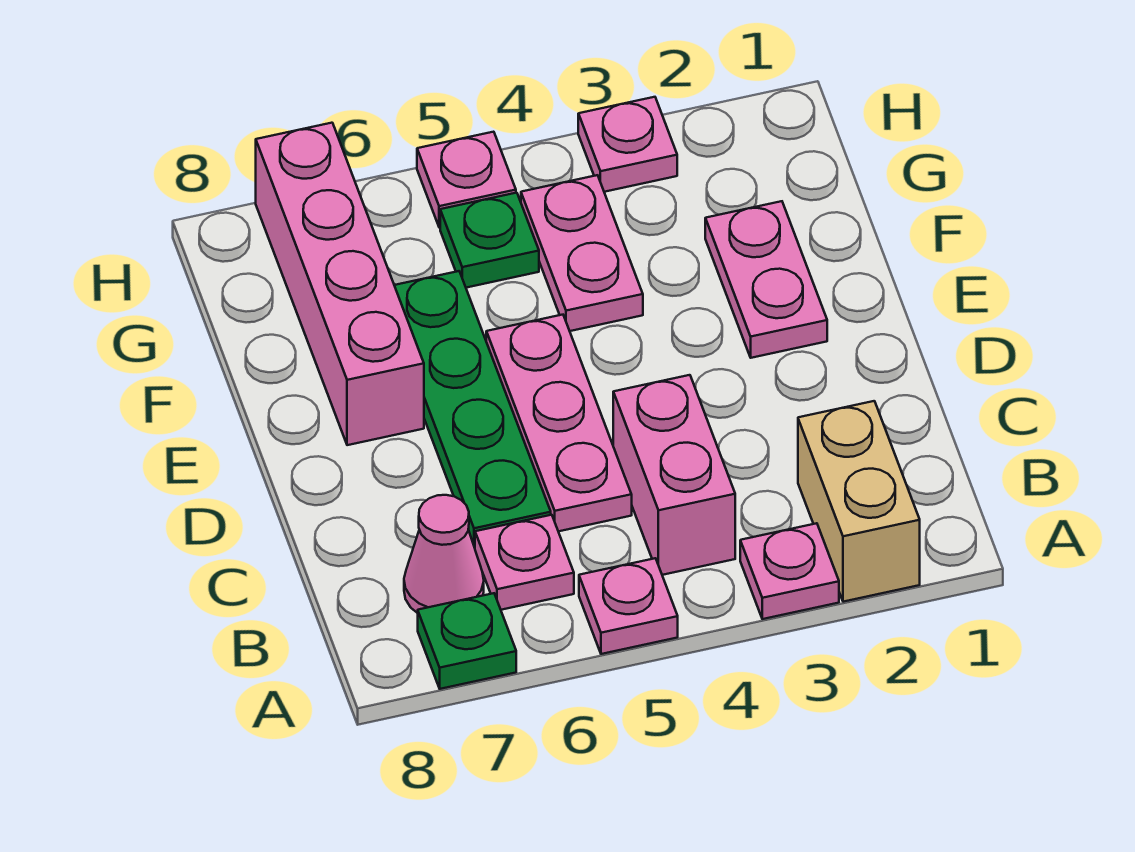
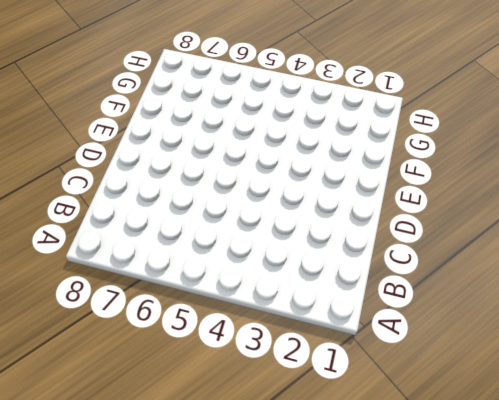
none -> tan 1x2 brick [798,401,920,602]
none -> pink 1x1 plate [740,523,839,619]
none -> pink 1x1 plate [579,558,678,654]

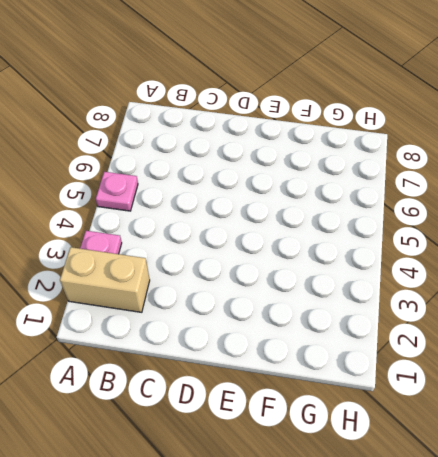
none -> green 1x1 plate [418,593,516,689]
none -> pink 1x2 brick [613,375,735,575]
none -> pink 1x1 plate [475,515,574,610]

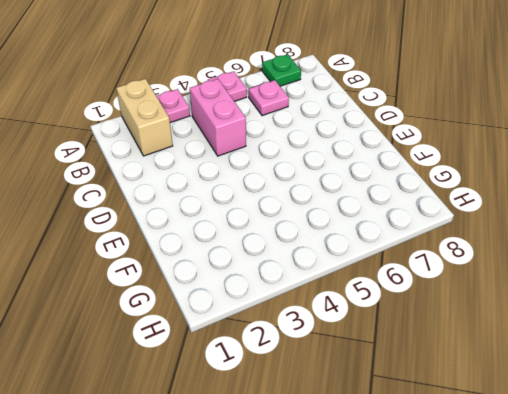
none -> pink 1x1 cone [404,495,484,613]
none -> pink 1x3 plate [486,315,632,531]
none -> green 1x4 plate [394,271,551,548]

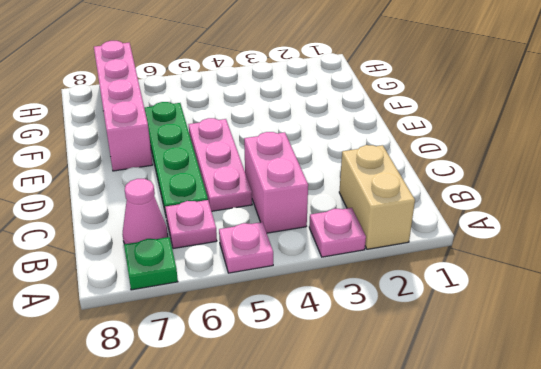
none -> pink 1x2 plate [705,201,827,358]
none -> pink 1x2 plate [521,175,643,331]
none -> green 1x1 plate [440,193,539,288]

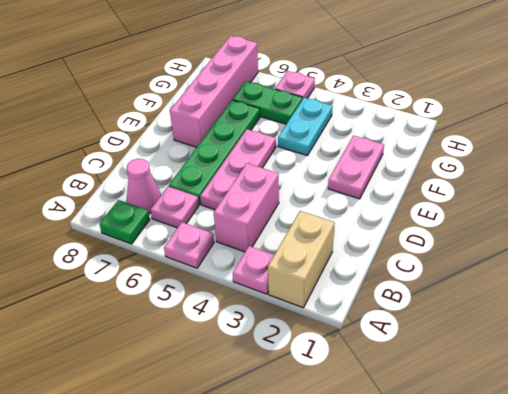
cyan 1x2 plate [278,98,333,156] -> pink 1x2 plate [521,175,643,331]
green 1x2 plate [232,81,302,124] -> green 1x1 plate [440,193,539,288]
none -> pink 1x1 plate [578,97,677,192]

